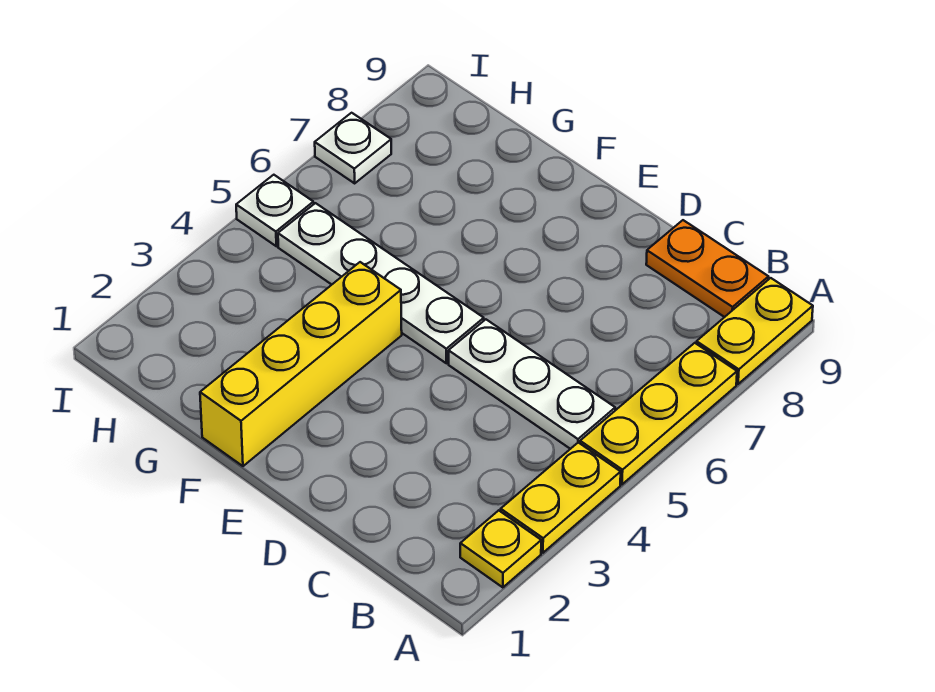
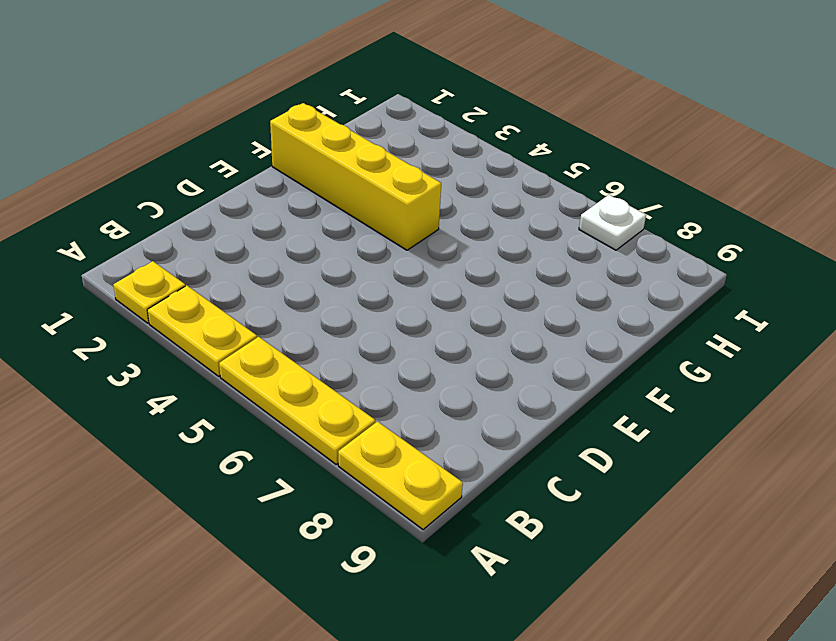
none -> white 1x3 plate [449,319,615,449]
none -> orange 1x2 plate [646,220,768,317]

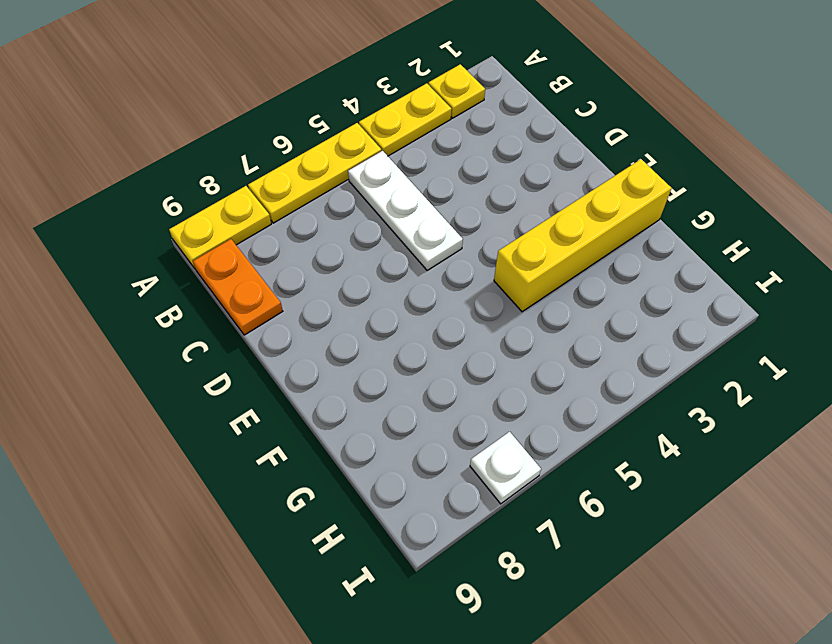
none -> white 1x4 plate [278,203,484,363]
none -> white 1x1 plate [236,175,314,246]

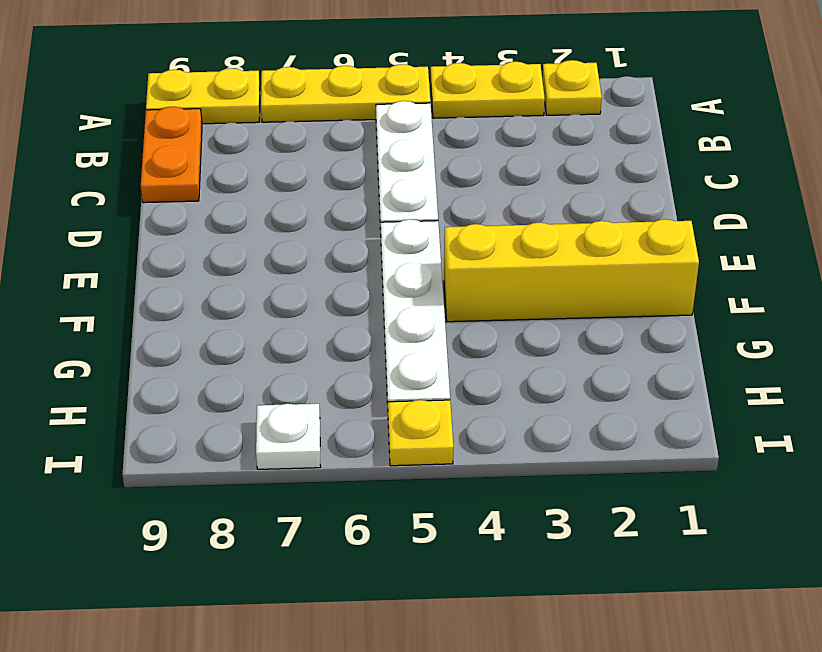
yellow 1x1 plate [388,400,453,466] -> white 1x1 plate [236,175,314,246]

